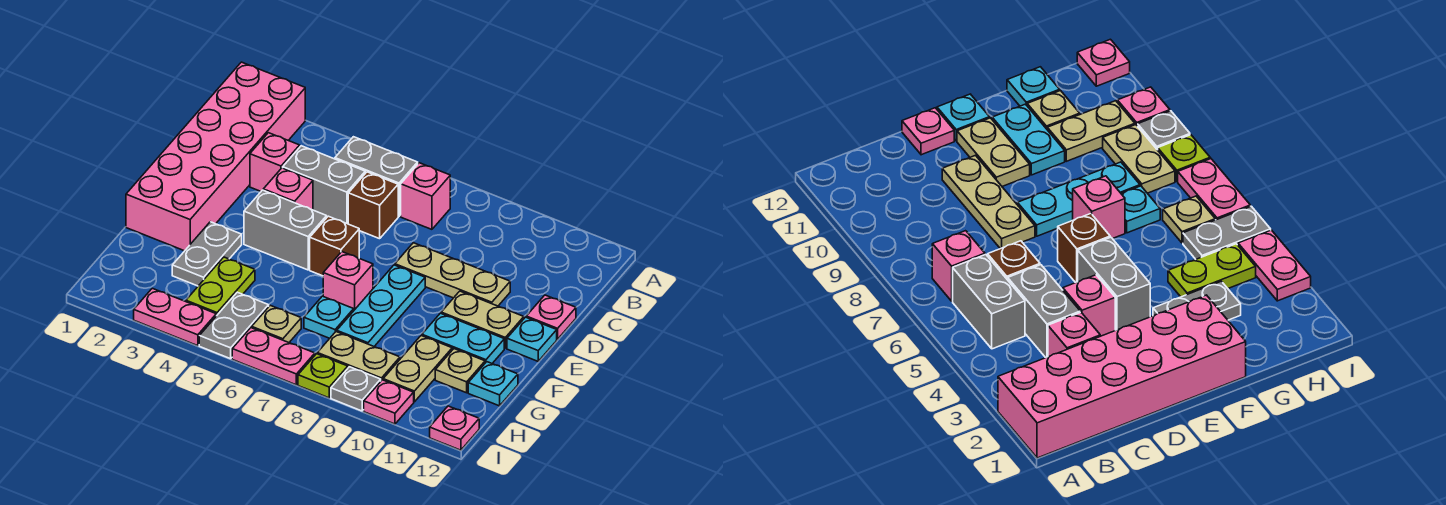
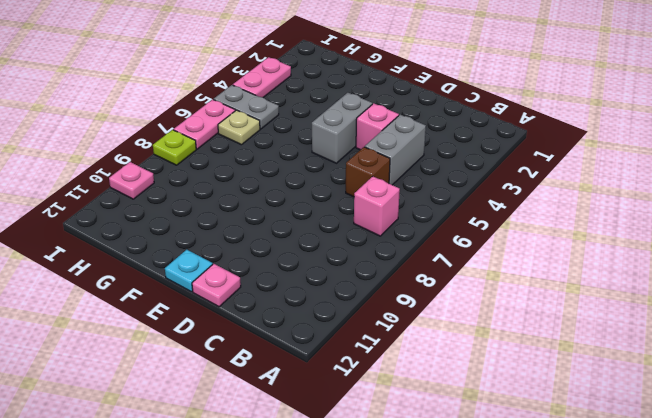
none -> pink 2x6 brick [126,62,305,251]
none -> grey 1x2 brick [335,137,418,216]
none -> pink 1x1 brick [250,133,300,191]
none -> tan 1x3 plate [395,243,510,306]

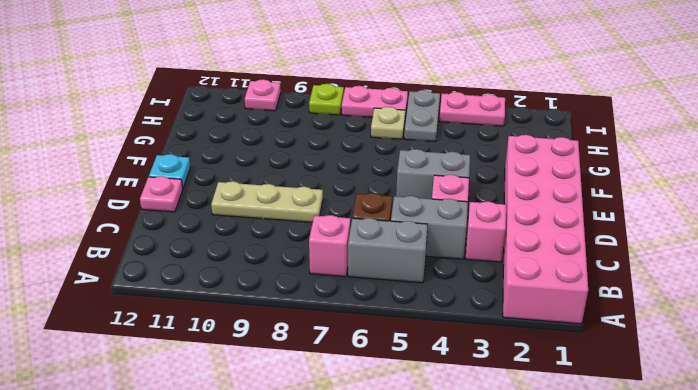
none -> brown 1x1 brick [310,216,359,276]
none -> cyan 1x3 plate [337,265,425,346]
none -> tan 1x2 plate [441,291,524,348]
none -> grey 1x2 plate [172,222,242,286]

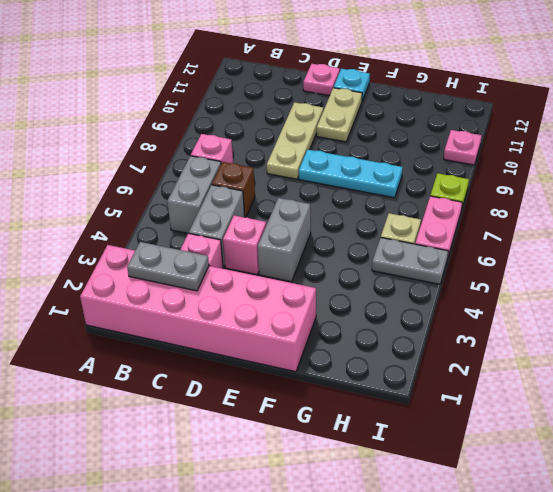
grey 1x2 plate [127,242,209,291] -> grey 1x2 plate moved to [172,222,242,286]
none -> brown 1x1 brick [310,216,359,276]
none -> pink 1x1 brick [323,252,373,310]
none -> cyan 1x2 plate [422,313,504,363]
none -> lime 1x2 plate [186,257,255,316]

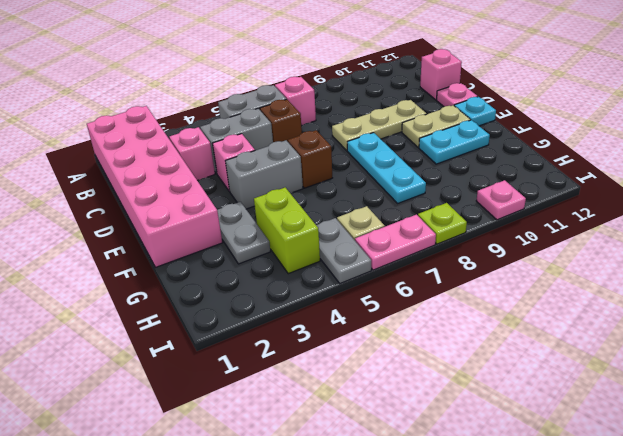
pink 1x1 brick [420,49,462,100] -> pink 1x1 brick moved to [323,252,373,310]
lime 1x2 brick [254,188,320,274] -> lime 1x2 plate [186,257,255,316]
none -> cyan 1x1 plate [304,296,354,338]
none -> tan 1x2 plate [383,336,452,402]
none -> tan 1x1 plate [435,349,485,393]
none -> cyan 1x1 plate [468,362,518,406]

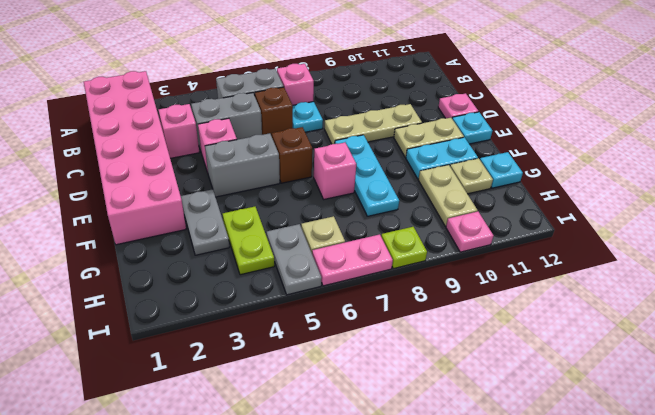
cyan 1x1 plate [293,102,323,132] -> cyan 1x1 plate moved to [304,296,354,338]
none -> tan 1x2 plate [317,332,400,381]
none -> pink 1x2 plate [134,288,216,346]
none -> grey 1x1 plate [331,367,381,411]
none -> pink 1x1 plate [430,406,479,450]

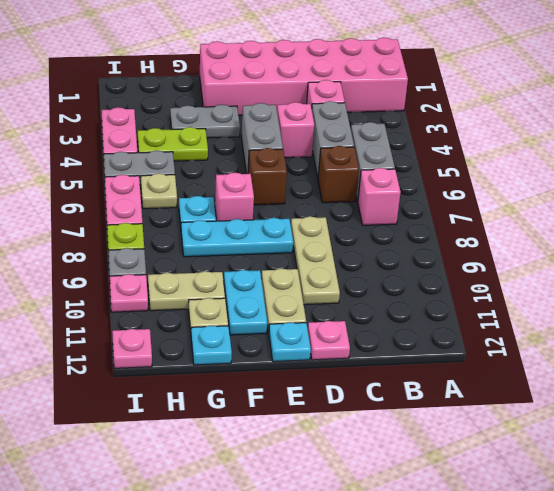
none -> tan 1x2 plate [317,332,400,381]

